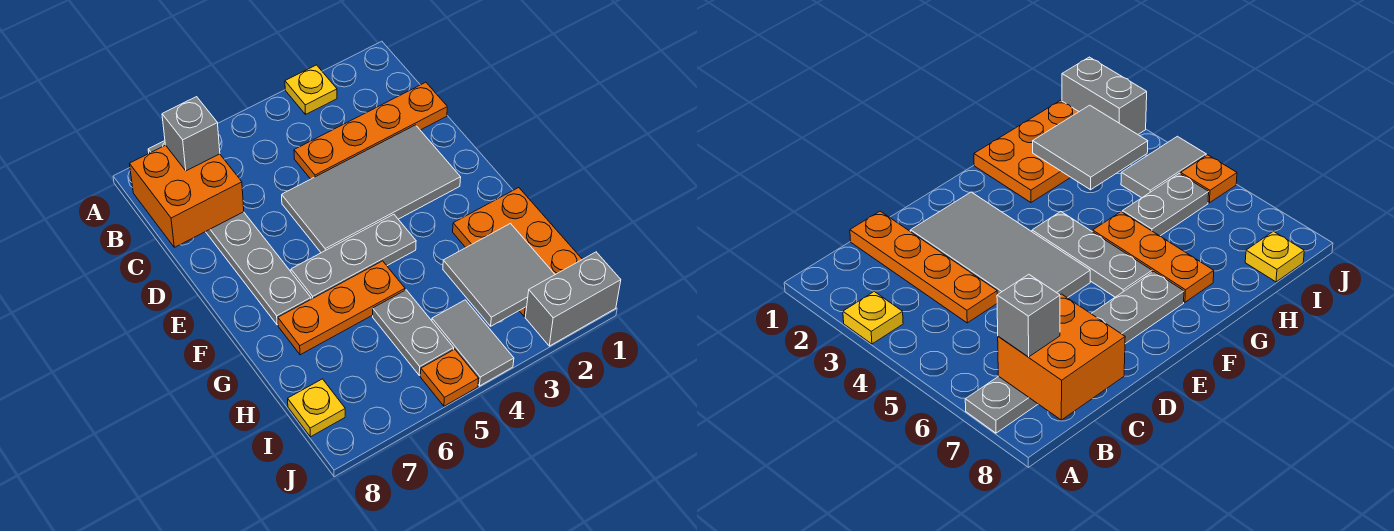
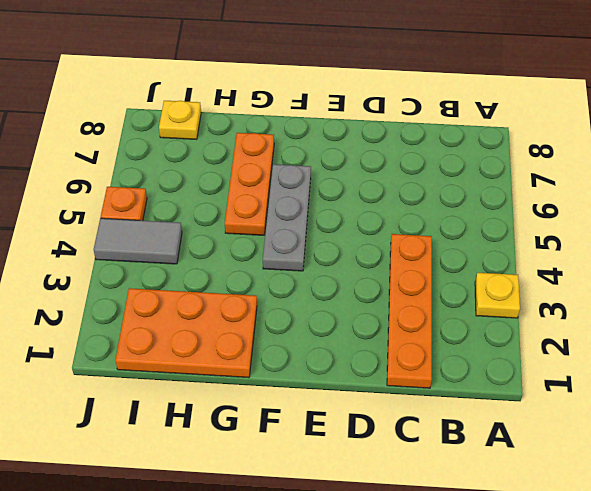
none -> grey 1x6 plate [148,141,311,325]
none -> grey 2x4 tile [282,125,461,253]
none -> grey 1x2 plate [373,290,454,375]

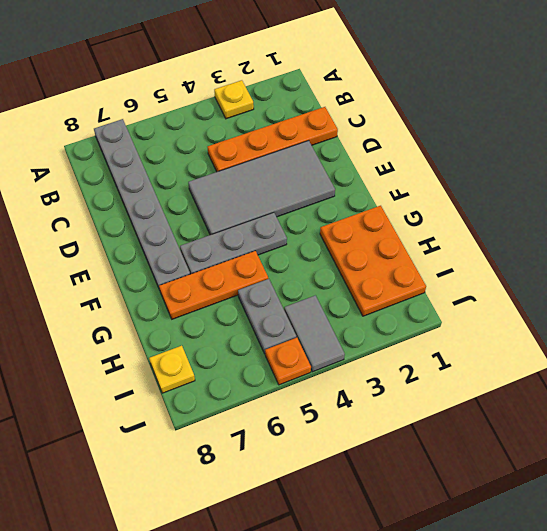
none -> grey 1x2 brick [525,252,621,346]
none -> orange 2x2 brick [130,145,244,247]
none -> grey 2x2 tile [443,224,555,326]

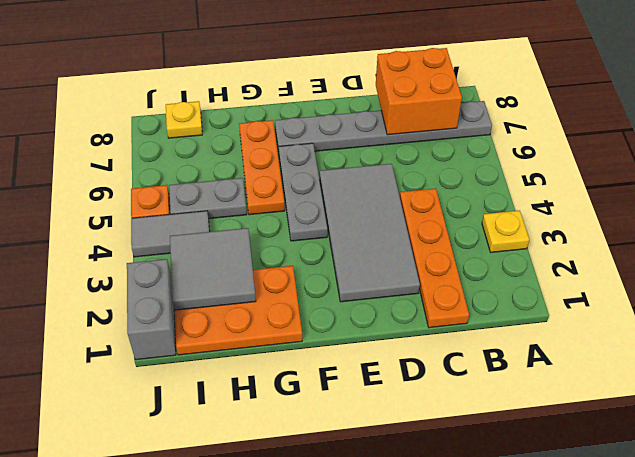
none -> grey 1x1 brick [162,97,220,171]

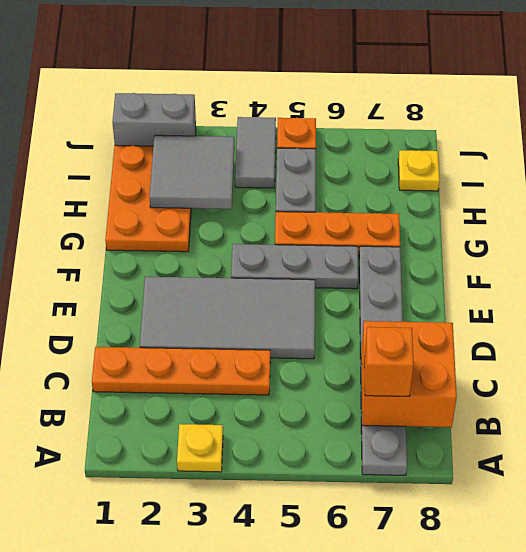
orange 1x1 brick [364,327,414,397] -> grey 1x1 brick [162,97,220,171]

